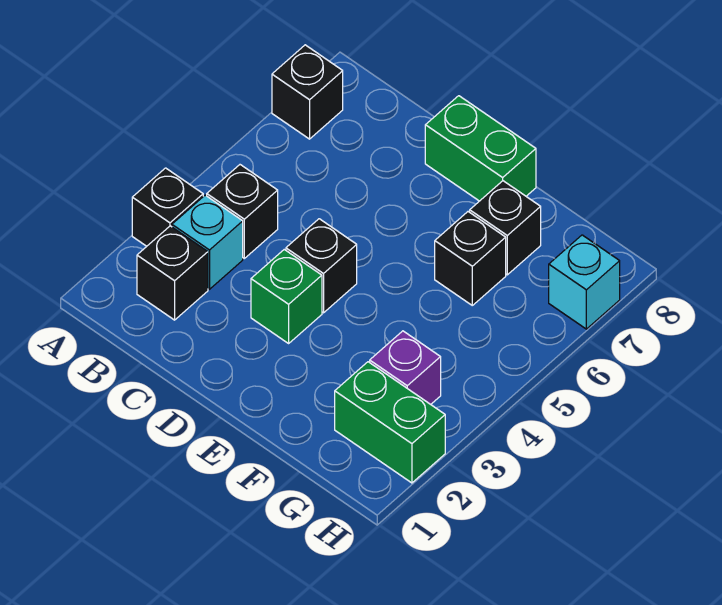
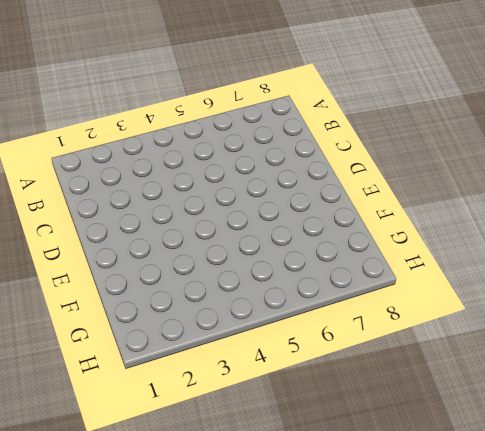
none -> black 1x1 brick [132,168,203,246]
none -> black 1x1 brick [272,45,343,139]
none -> black 1x1 brick [137,226,208,320]

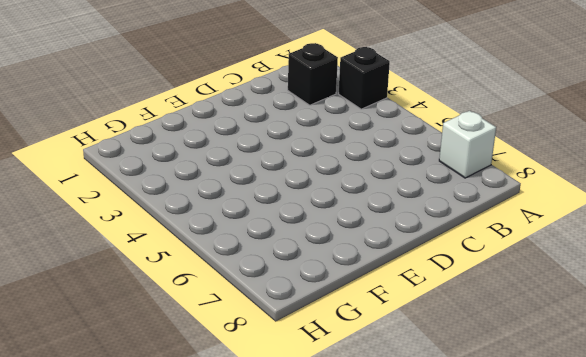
white 1x1 brick [439,111,496,178] -> black 1x1 brick [272,45,343,139]
none -> cyan 1x1 brick [172,195,243,289]
none -> black 1x1 brick [207,165,278,258]
none -> green 1x1 brick [251,250,322,343]

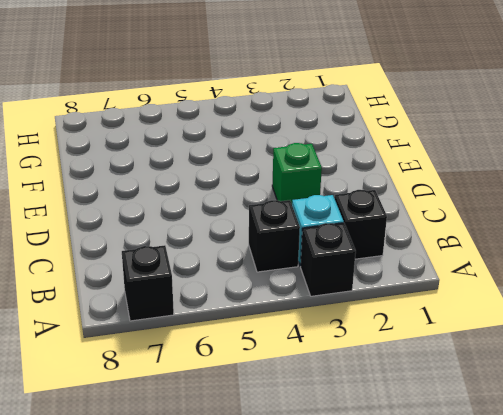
none -> black 1x1 brick [286,219,357,313]
none -> green 1x2 brick [425,96,536,201]
none -> black 1x1 brick [435,212,506,305]

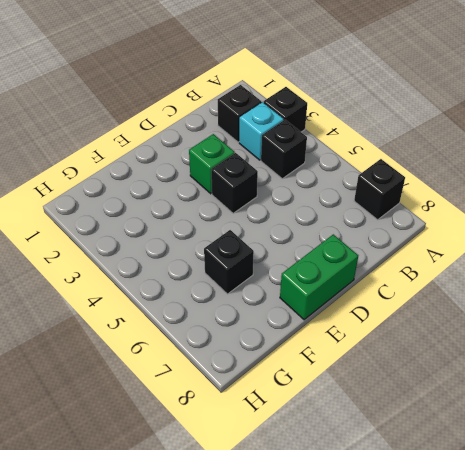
none -> black 1x1 brick [470,181,541,275]
none -> green 1x2 brick [335,362,445,483]
none -> purple 1x1 brick [370,331,441,404]

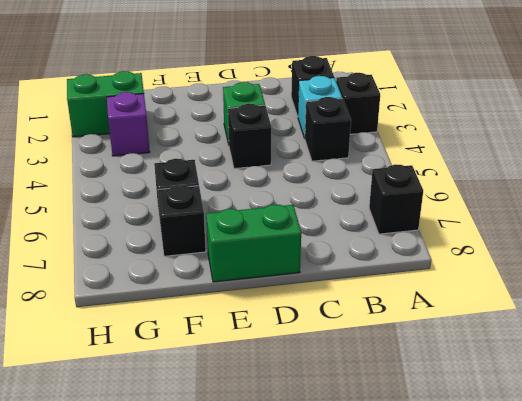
none -> cyan 1x1 brick [549,235,620,329]

